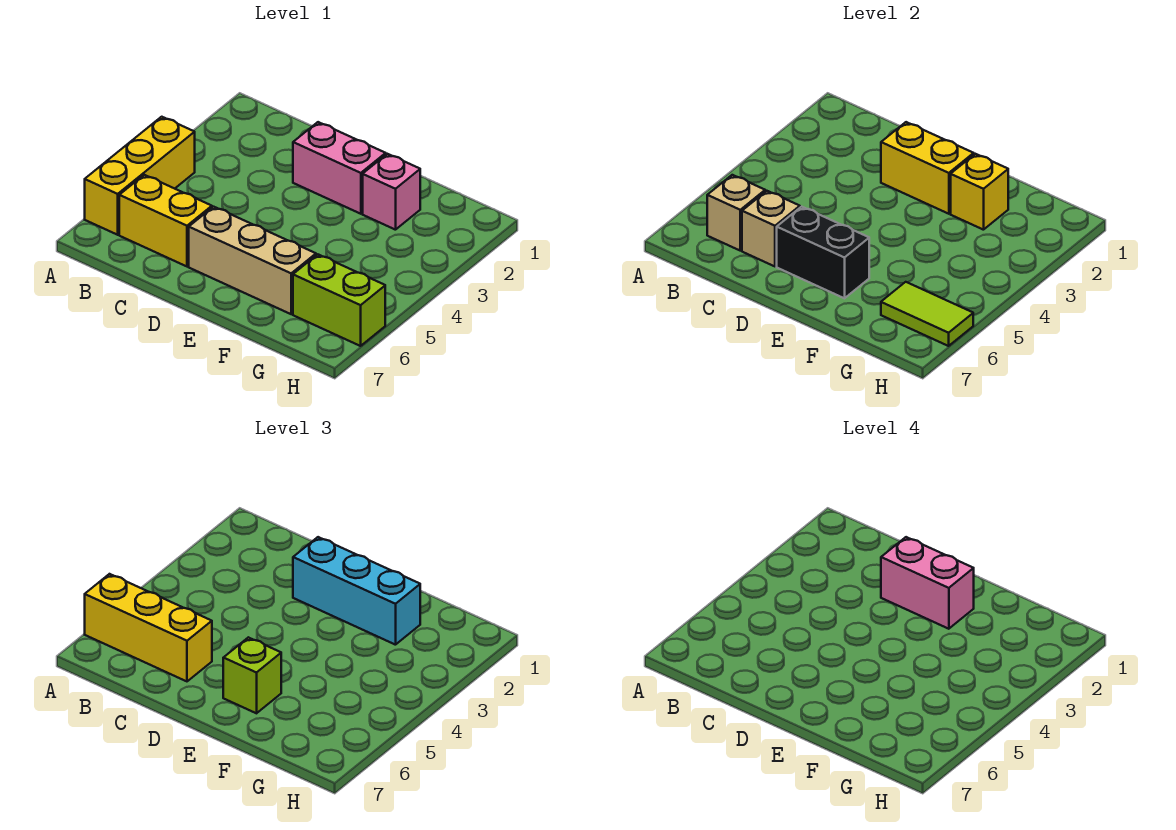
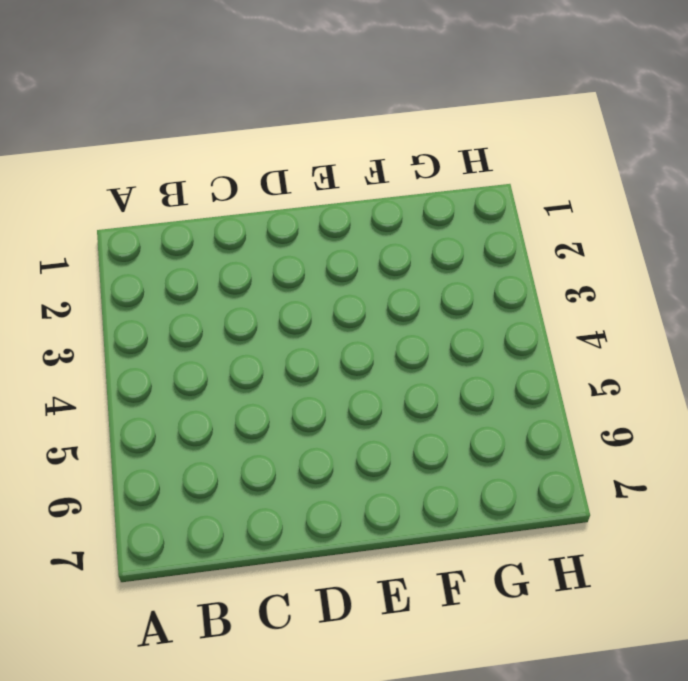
none -> yellow 1x3 brick [85,117,195,235]
none -> yellow 1x2 brick [119,175,212,266]
none -> pink 1x2 brick [293,122,386,214]

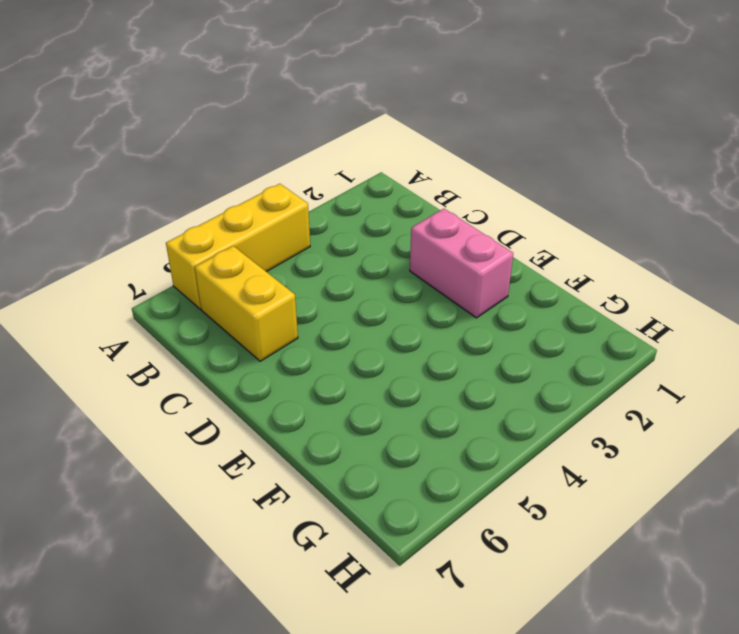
none -> tan 1x3 brick [189,207,316,314]
none -> pink 1x1 brick [363,154,420,230]
none -> lime 1x2 brick [293,254,385,346]

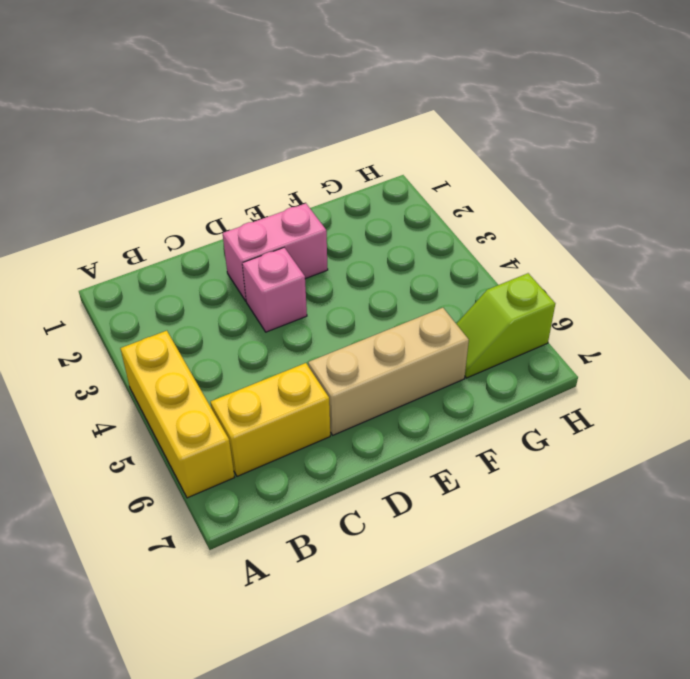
pink 1x1 brick [242,248,307,332] -> pink 1x1 brick moved to [363,154,420,230]
lime 1x2 slope [457,273,555,378] -> lime 1x2 brick [293,254,385,346]
none -> tan 1x1 brick [707,175,765,250]
none -> tan 1x1 brick [742,191,800,266]
none -> yellow 1x2 brick [881,122,974,214]

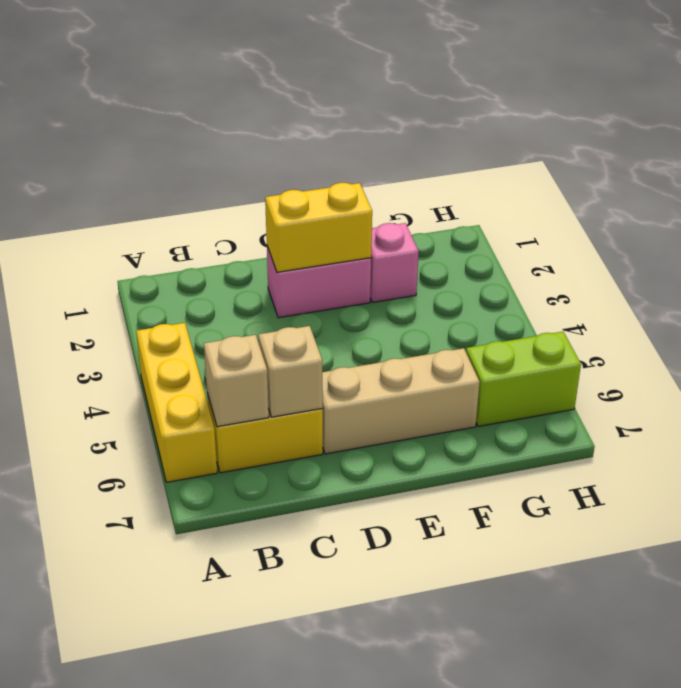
none -> black 1x2 brick [777,207,869,298]
none -> yellow 1x1 brick [951,154,1008,230]
none -> lime 1x2 tile [881,282,973,346]

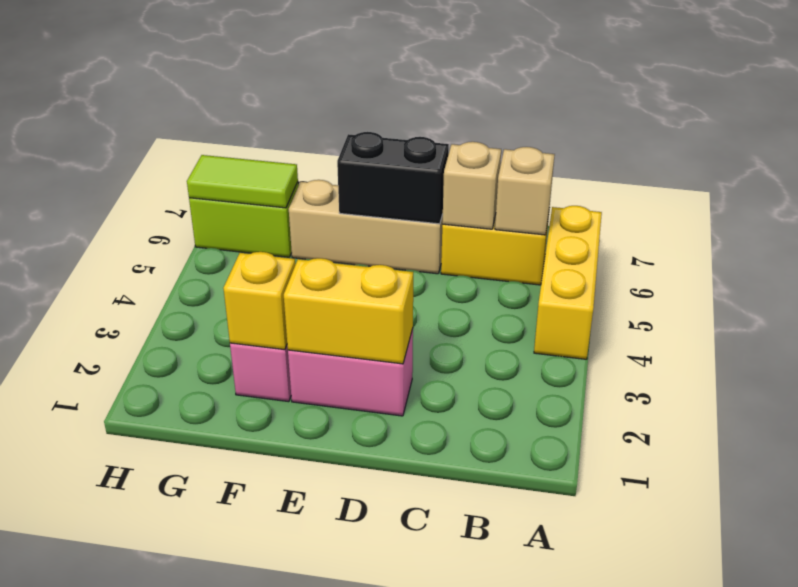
none -> yellow 1x3 brick [85,574,212,681]
none -> cyan 1x3 brick [293,537,420,645]
none -> lime 1x1 brick [223,637,281,713]

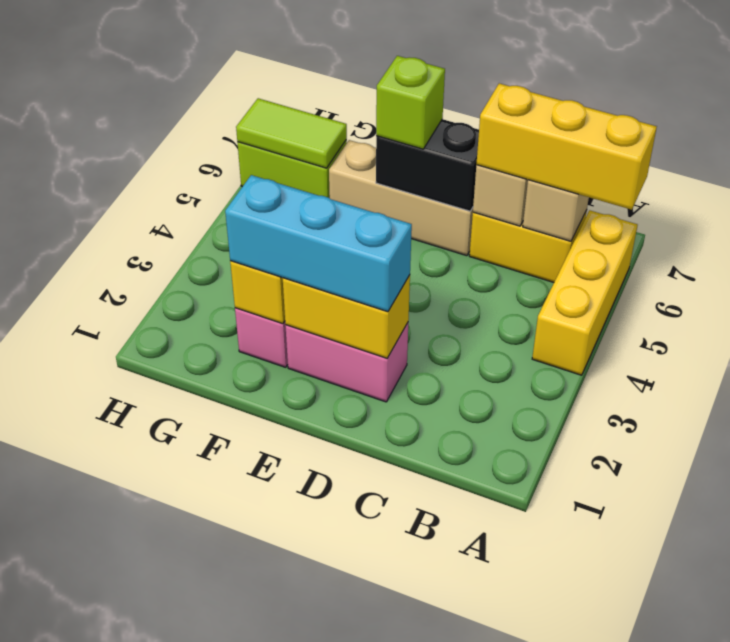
none -> pink 1x2 brick [881,537,974,629]

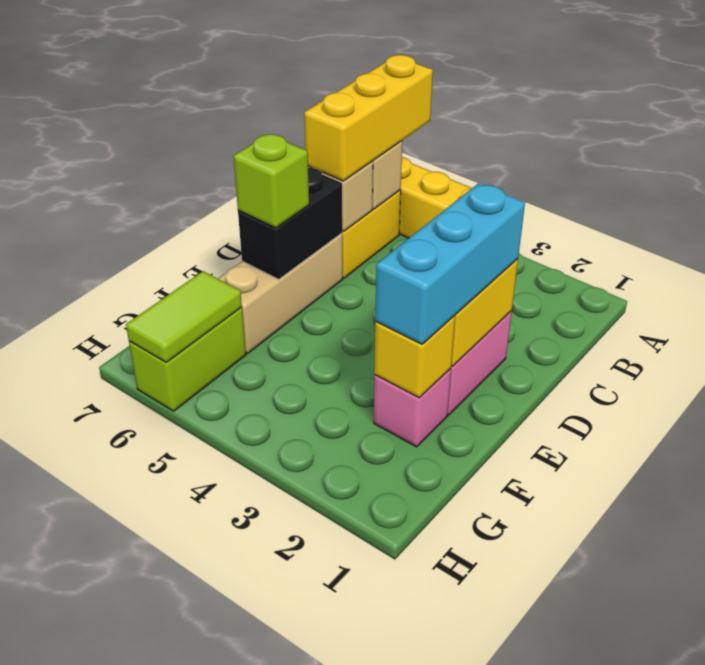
none -> pink 1x2 brick [881,537,974,629]

